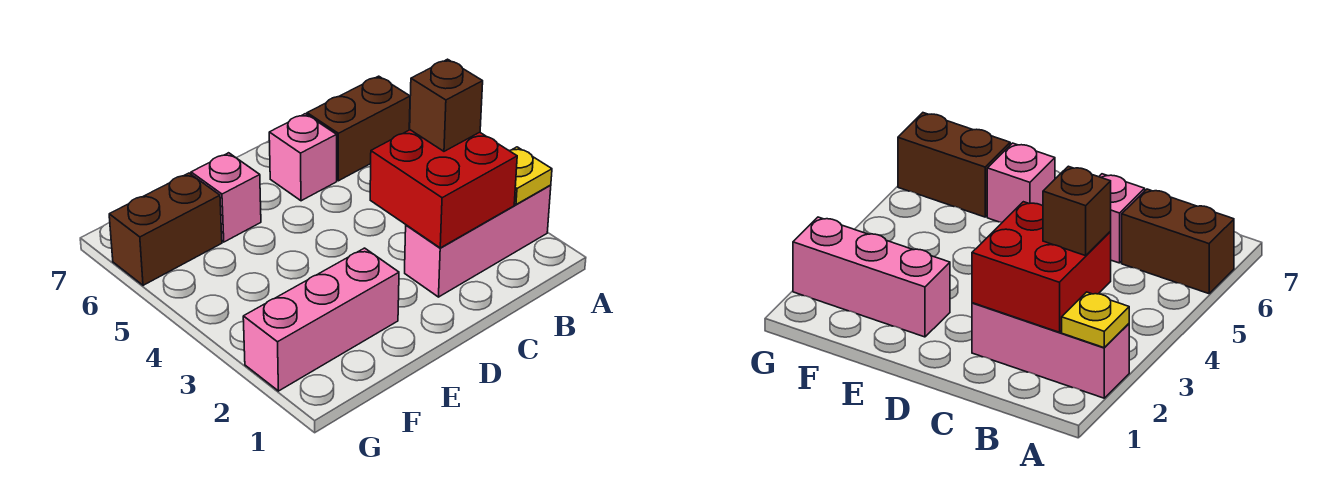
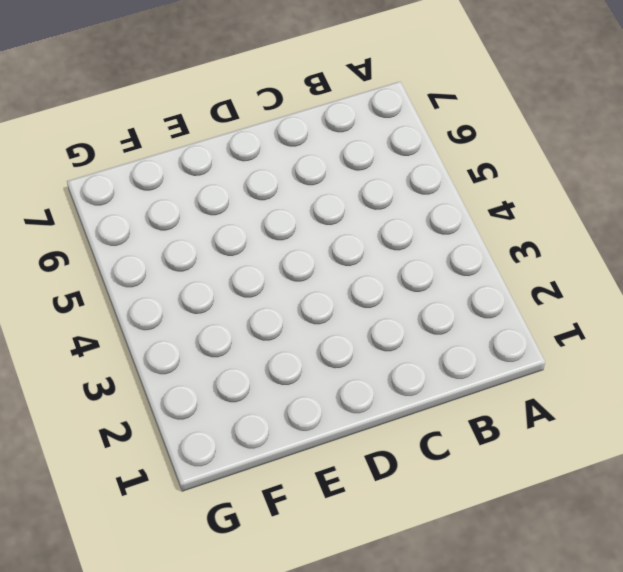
none -> pink 1x3 brick [405,185,551,297]
none -> brown 1x2 brick [307,76,410,181]

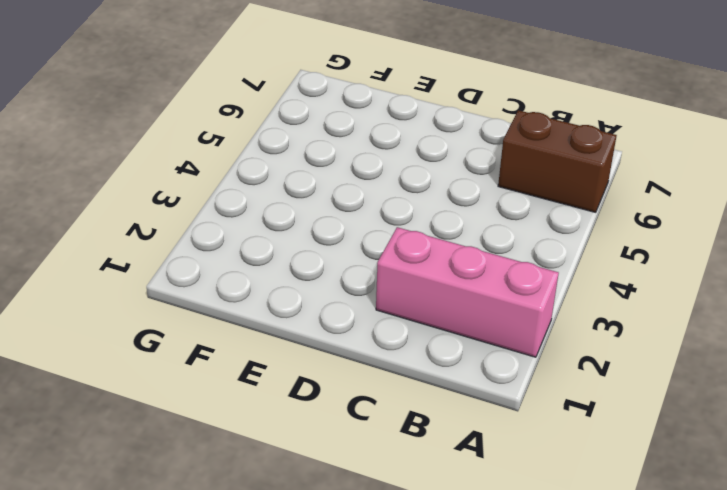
none -> pink 1x1 brick [269,114,337,201]
none -> pink 1x3 brick [243,248,399,391]

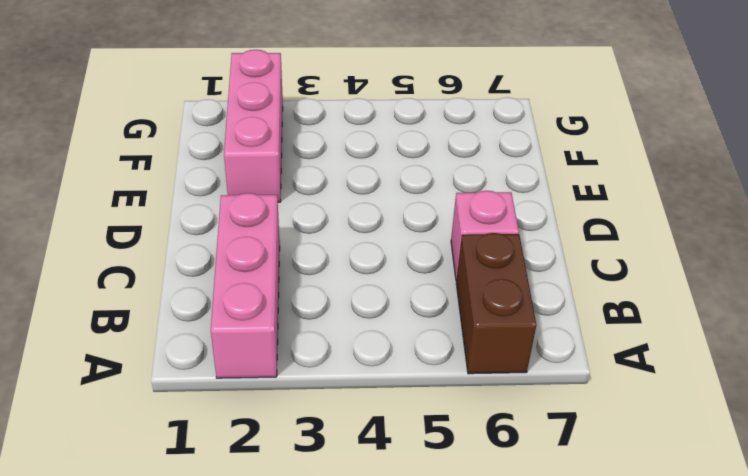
none -> pink 1x1 brick [191,153,261,242]
none -> brown 1x2 brick [109,173,222,285]

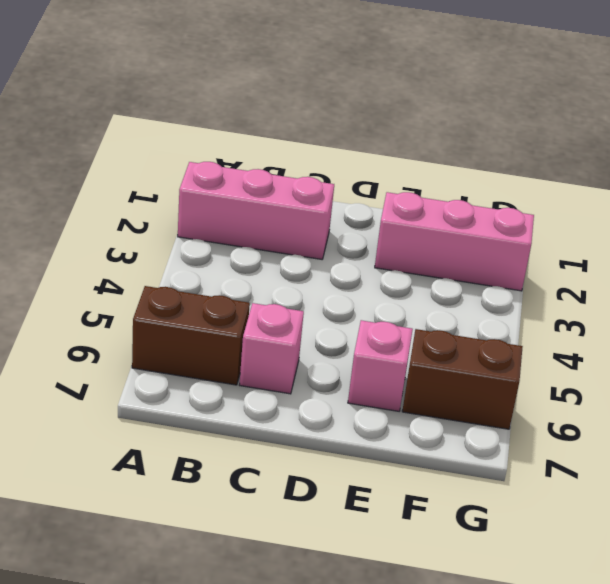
none -> yellow 1x1 plate [510,147,552,204]
none -> red 2x2 brick [370,130,517,248]

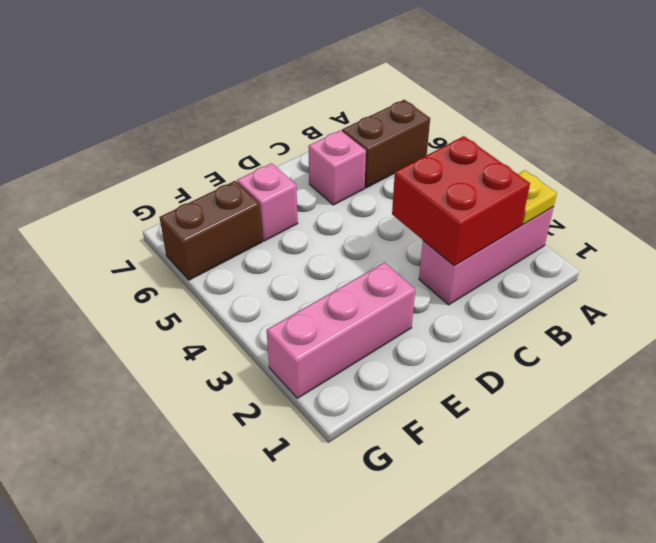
none -> brown 1x1 brick [410,59,483,151]

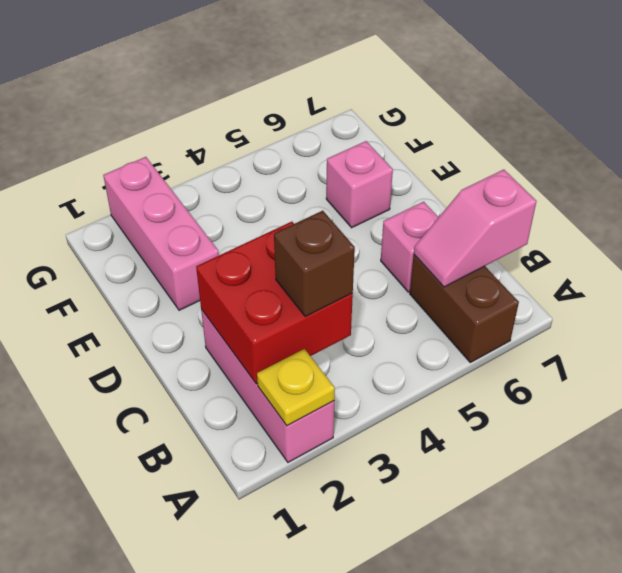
pink 1x2 slope [414,170,537,287] -> none
none -> brown 1x2 brick [109,173,222,285]

